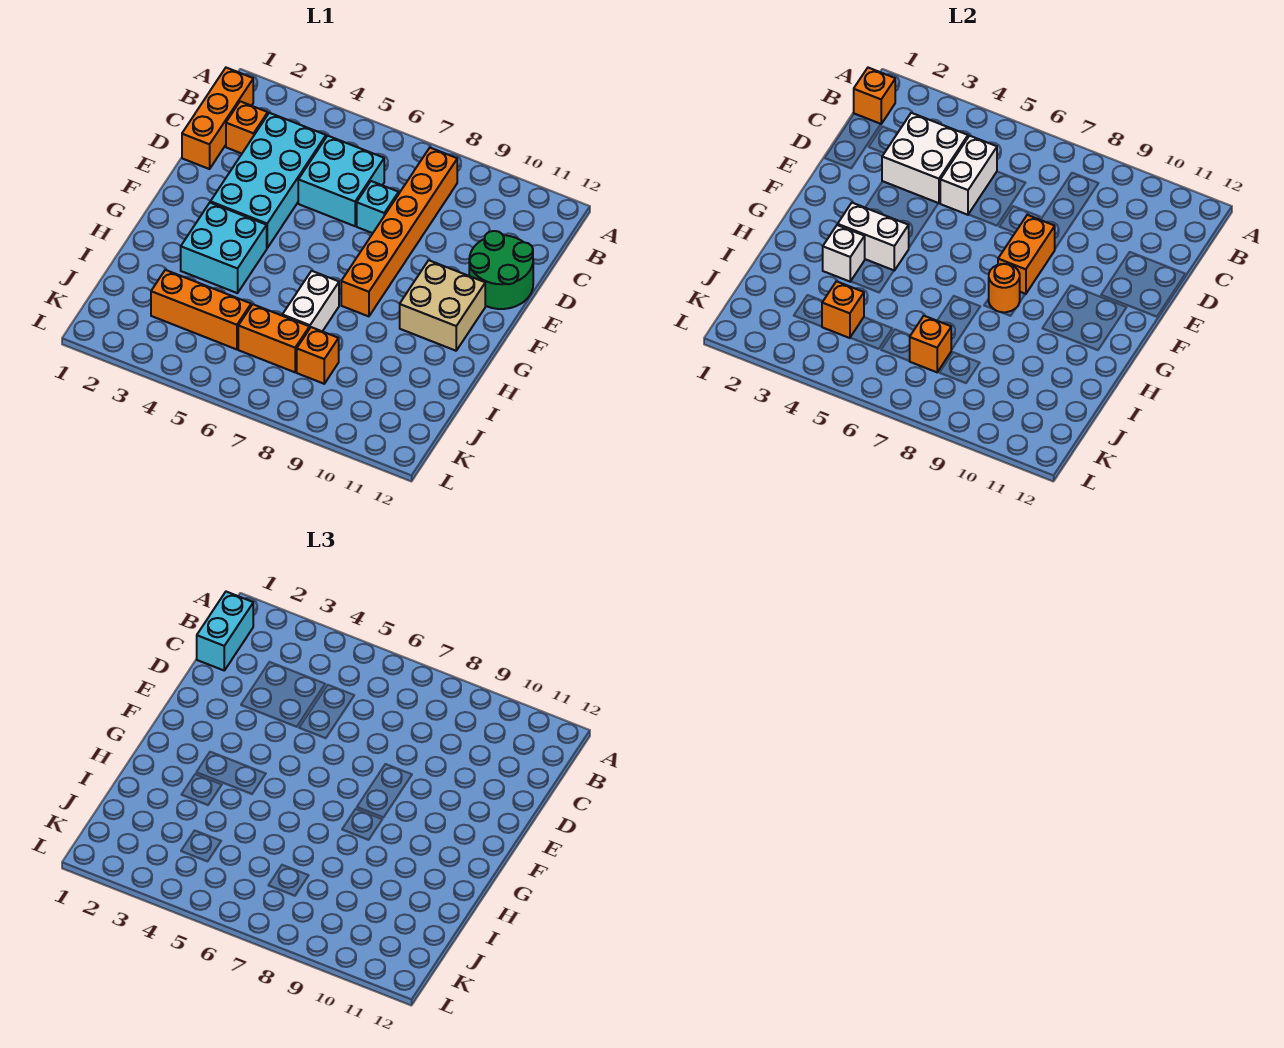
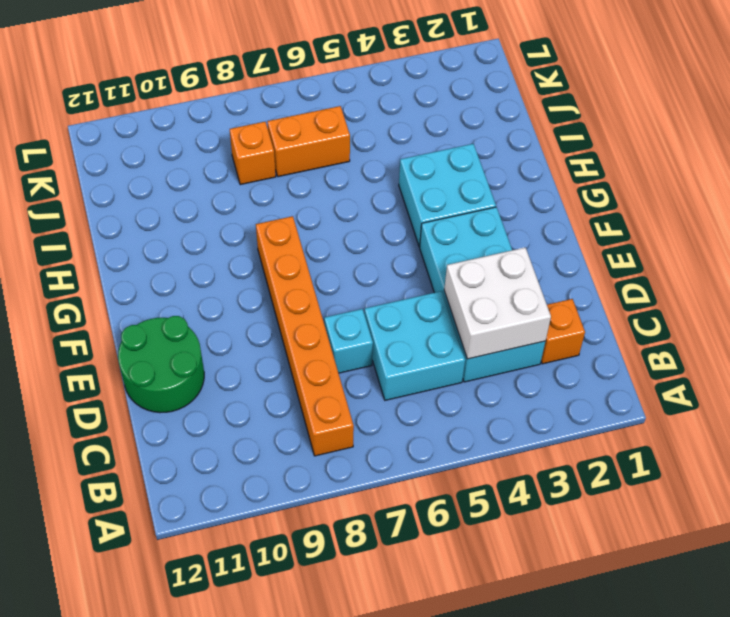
none -> orange 1x3 brick [182,68,253,169]
none -> tan 2x2 brick [400,260,485,351]
none -> white 1x2 brick [282,271,339,331]

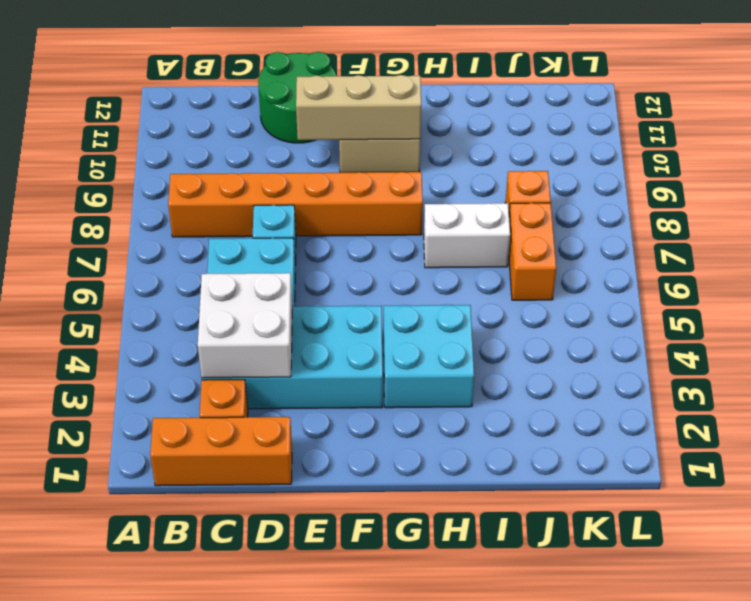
tan 1x3 brick [296,75,421,140] -> none
none -> orange 1x3 brick [151,270,251,349]
none -> orange 1x1 brick [854,68,895,124]
none -> white 1x2 brick [940,136,997,215]

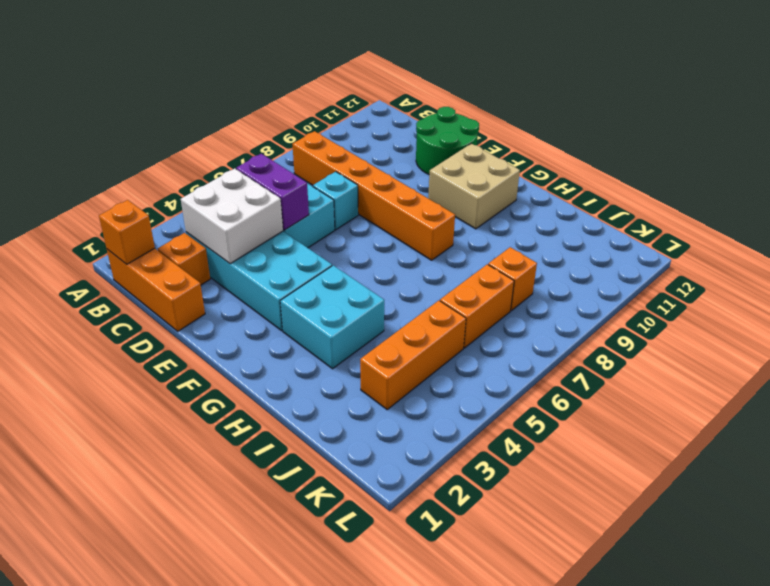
purple 1x2 brick [236,154,309,230] -> white 1x2 brick [940,136,997,215]
none -> white 1x2 brick [282,271,339,331]
none -> orange 1x2 brick [998,215,1055,294]
none -> white 1x2 brick [838,203,909,270]

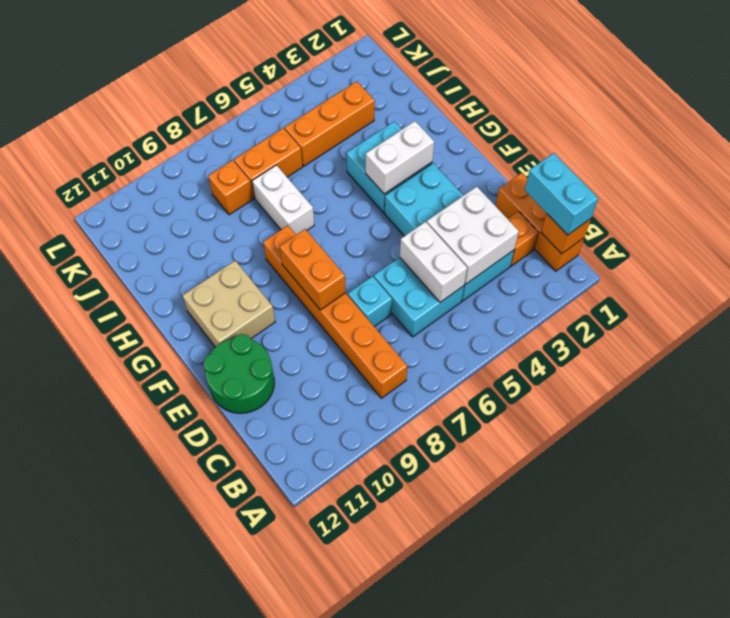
none -> orange 1x1 round brick [989,264,1020,312]
none -> white 1x1 brick [823,225,865,282]
none -> orange 1x1 brick [822,281,864,338]

